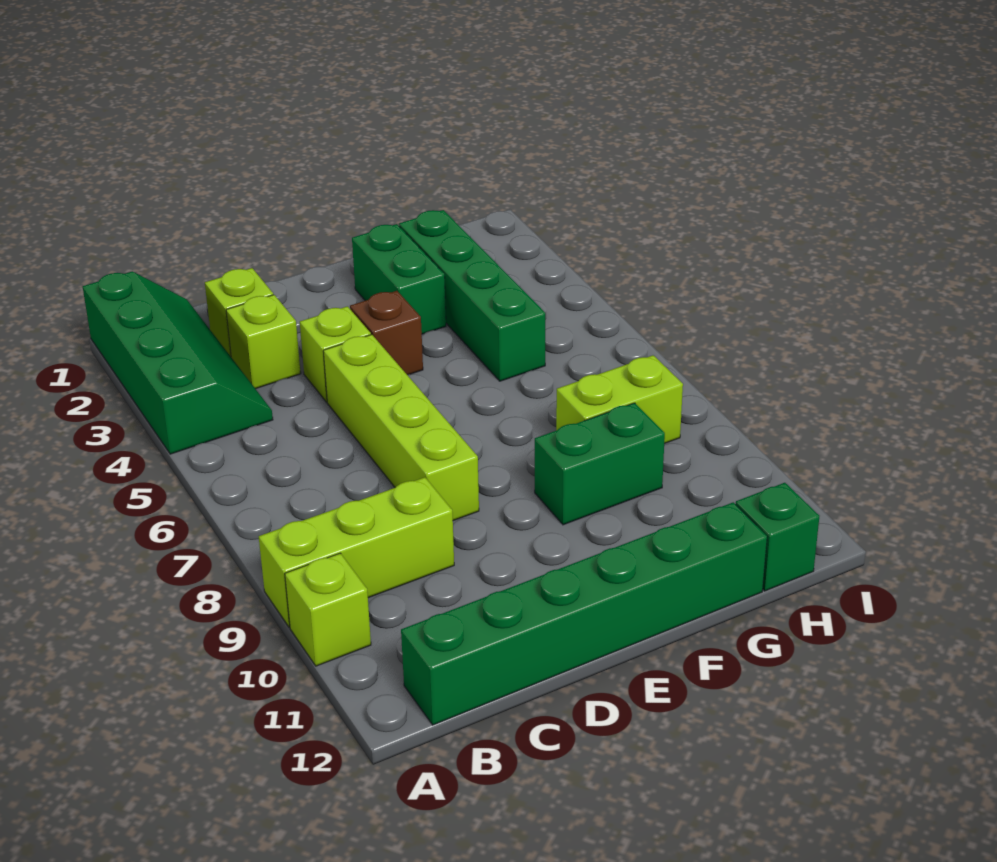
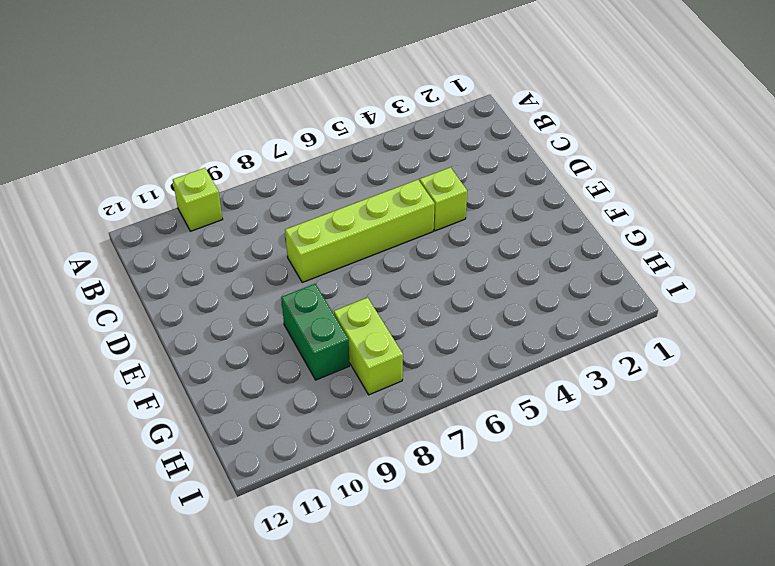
none -> green 2x4 slope [83,271,273,454]
none -> lime 1x3 brick [259,477,454,627]
none -> green 1x6 brick [401,502,767,725]

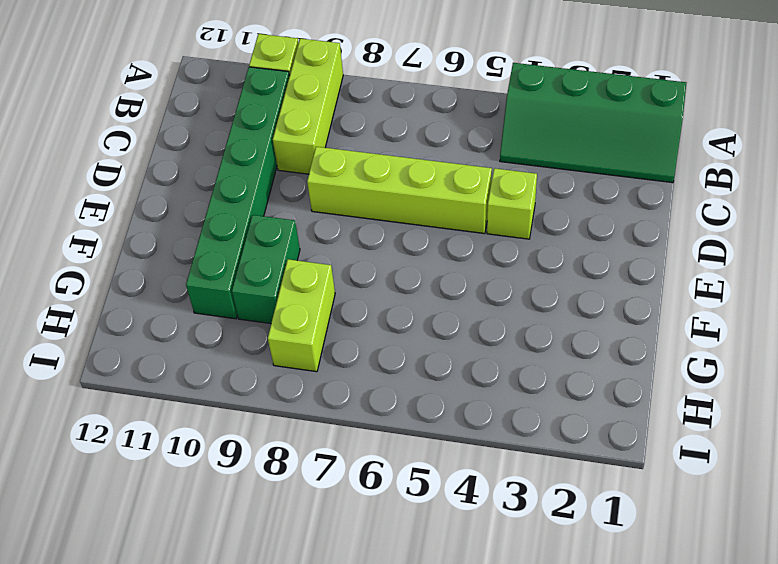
green 1x6 brick [186,67,290,319] -> green 1x6 brick moved to [401,502,767,725]
none -> lime 1x1 brick [205,268,273,356]
none -> lime 1x1 brick [226,295,301,389]
none -> brown 1x1 brick [350,291,423,375]

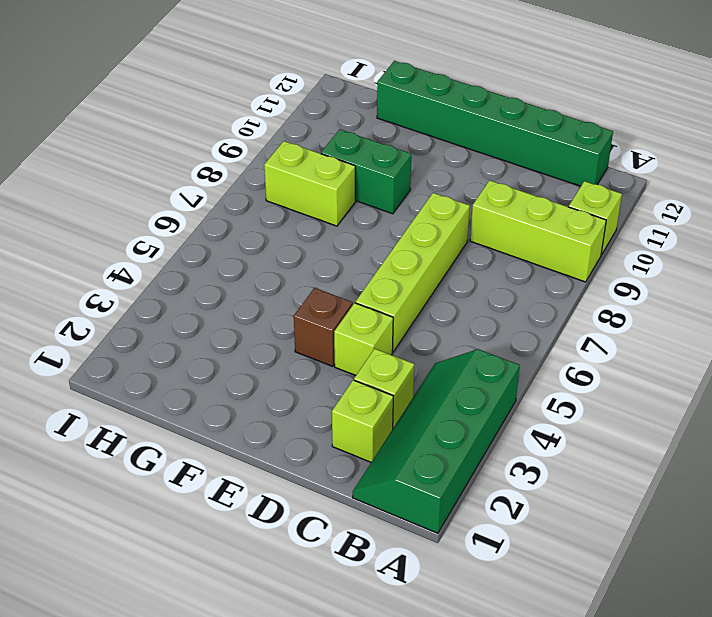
none -> green 1x2 brick [352,224,446,334]
none -> green 1x4 brick [399,210,545,381]
none -> green 1x1 brick [736,483,819,591]

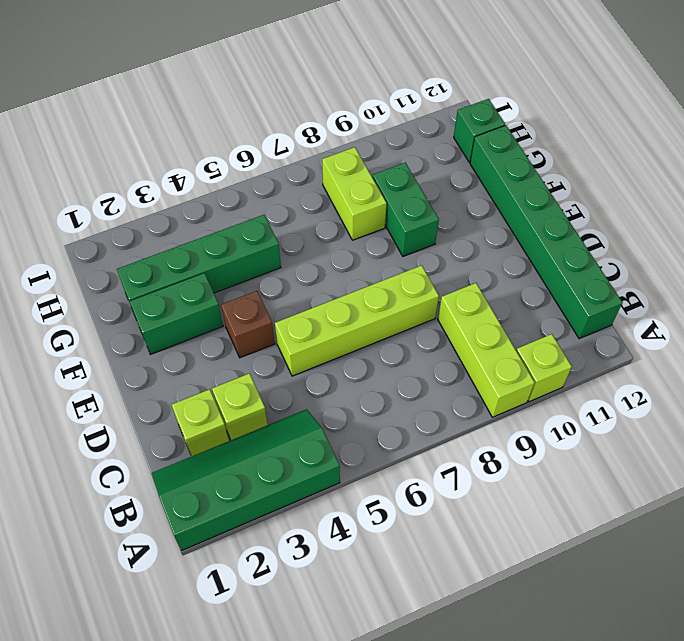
none -> lime 1x1 brick [300,306,371,402]

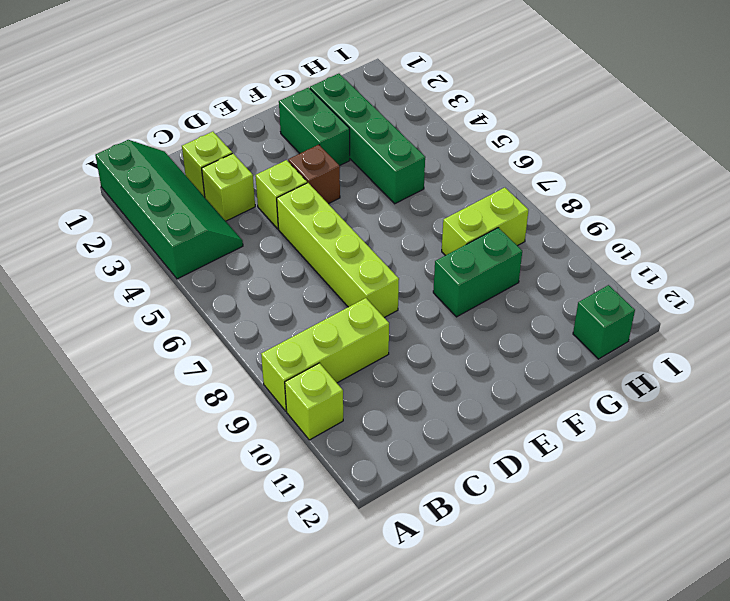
none -> green 1x6 brick [401,502,767,725]

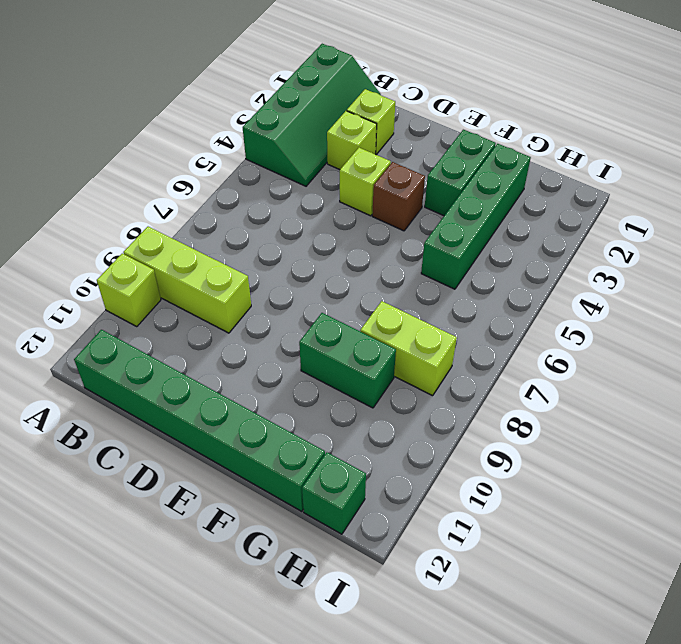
none -> lime 1x4 brick [323,335,479,521]

